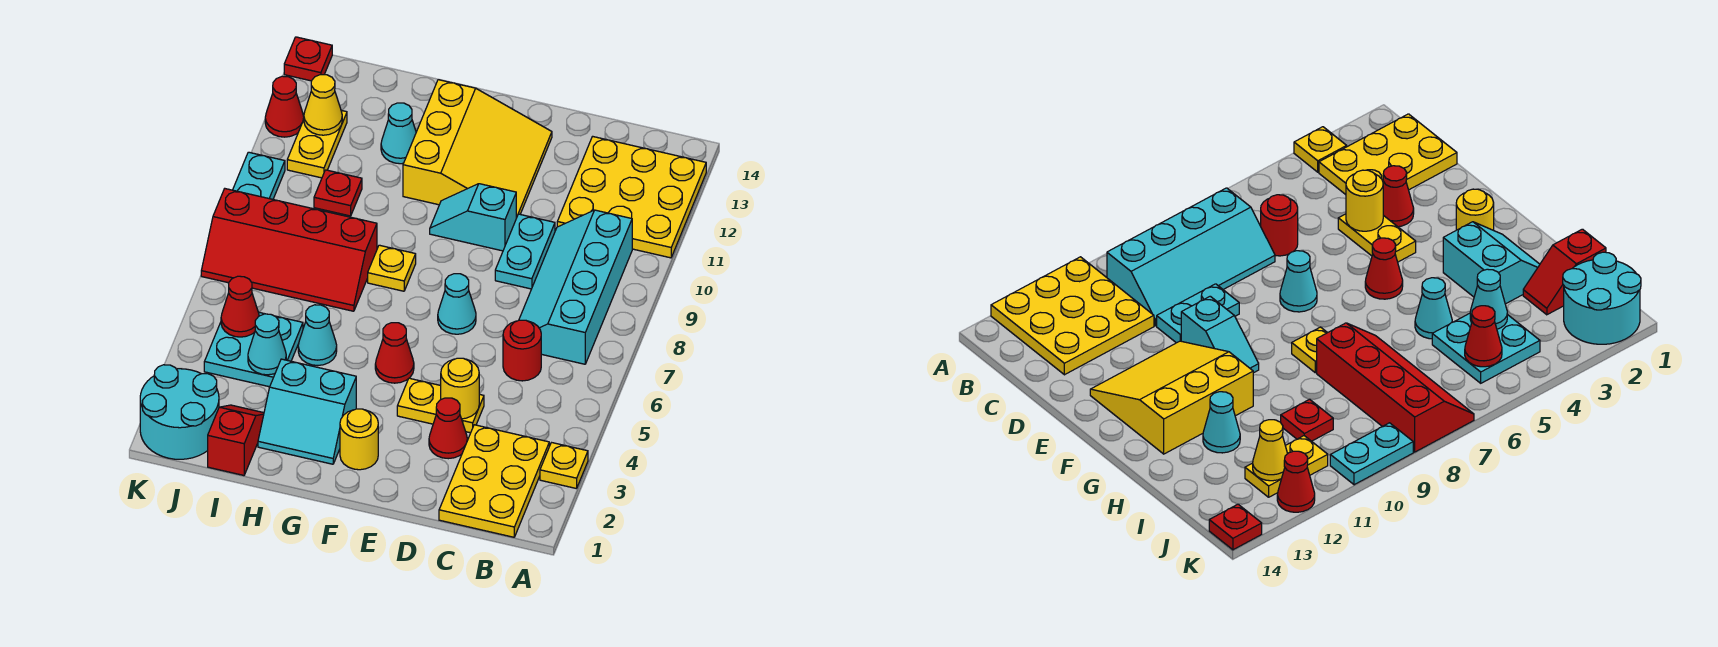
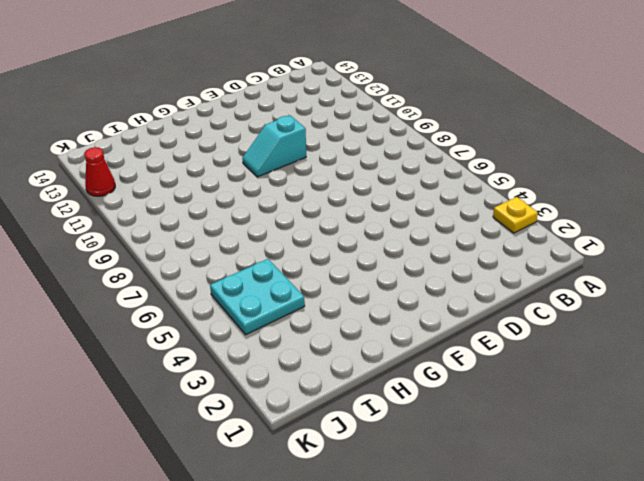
none -> yellow 3x3 plate [557,136,706,258]
none -> yellow 2x3 plate [439,425,549,537]
none -> cyan 2x4 slope [519,210,632,364]
none -> red 1x1 round brick [503,320,541,381]

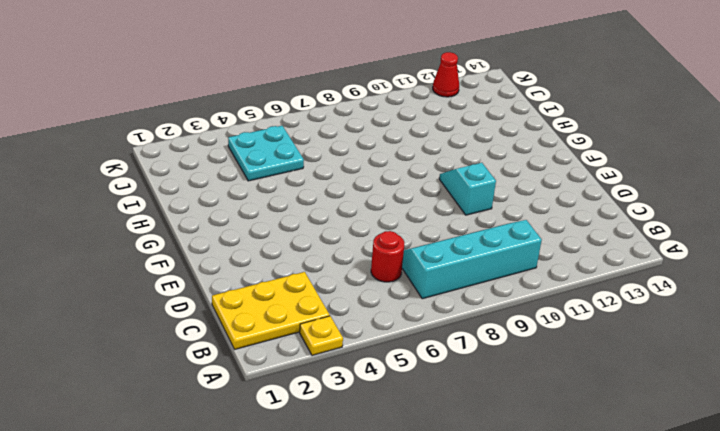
none -> yellow 3x3 plate [557,136,706,258]
none -> red 1x1 cone [429,398,467,459]
none -> yellow 1x2 plate [397,378,484,433]
none -> cyan 1x2 plate [495,214,555,289]

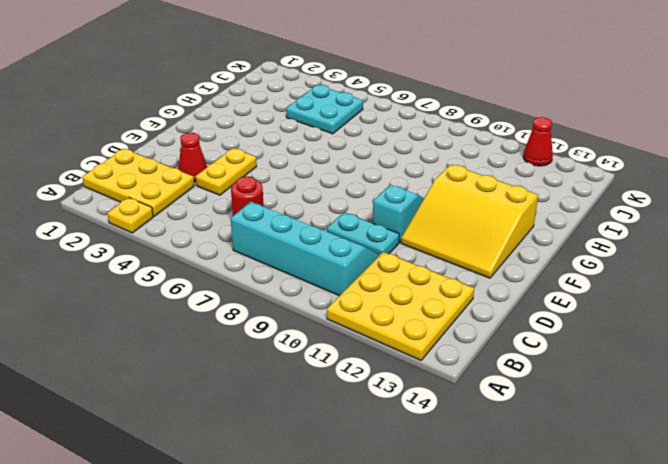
none -> cyan 1x1 cone [438,274,476,334]
none -> yellow 1x1 round brick [340,409,378,470]
none -> red 1x1 cone [375,323,414,383]
none -> cyan 2x2 slope [258,359,356,464]

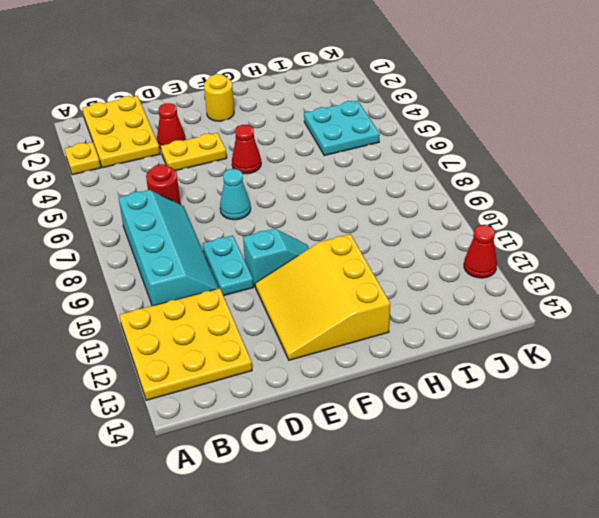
none -> cyan 2x2 slope [258,359,356,464]
none -> yellow 1x1 plate [368,245,416,291]
none -> cyan 1x1 cone [298,305,337,366]
none -> red 2x4 slope [201,189,377,311]

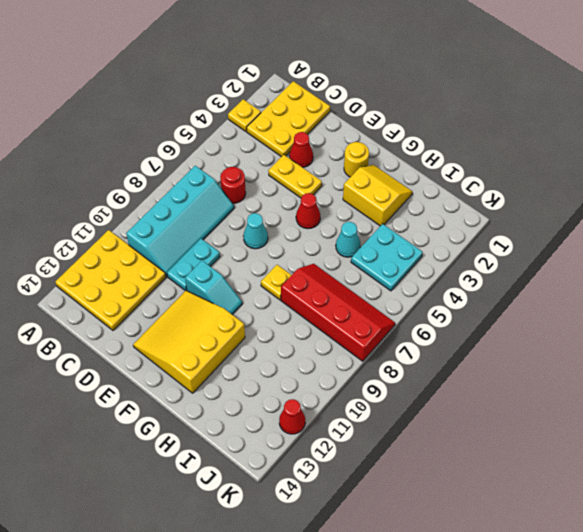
yellow 2x2 slope [343,165,412,226] -> cyan 2x2 slope [258,359,356,464]
none -> cyan 1x1 cone [381,103,416,164]
none -> red 1x2 slope [208,405,264,475]
none -> red 1x1 plate [314,170,362,216]
none -> cyan 2x2 round brick [140,365,219,459]

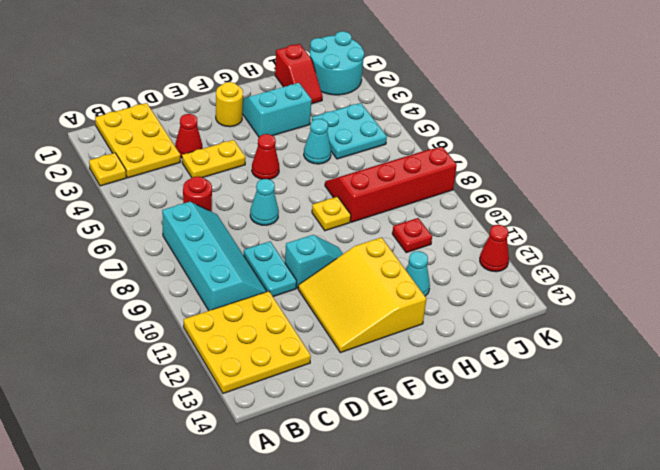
none -> yellow 1x2 plate [287,110,347,178]
none -> cyan 1x2 plate [233,152,285,199]
none -> red 1x1 plate [284,37,332,81]
none -> yellow 1x1 round brick [441,358,479,419]

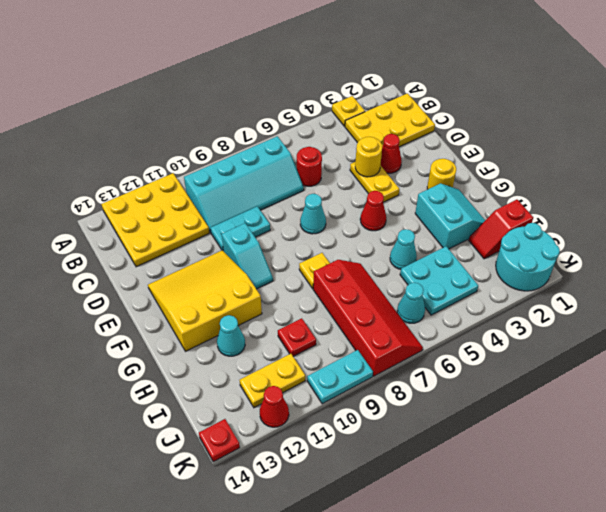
cyan 1x1 cone [397,283,425,323] -> cyan 1x1 cone moved to [248,314,286,375]
none -> red 1x1 cone [221,276,259,337]
none -> yellow 1x1 cone [304,75,342,135]

